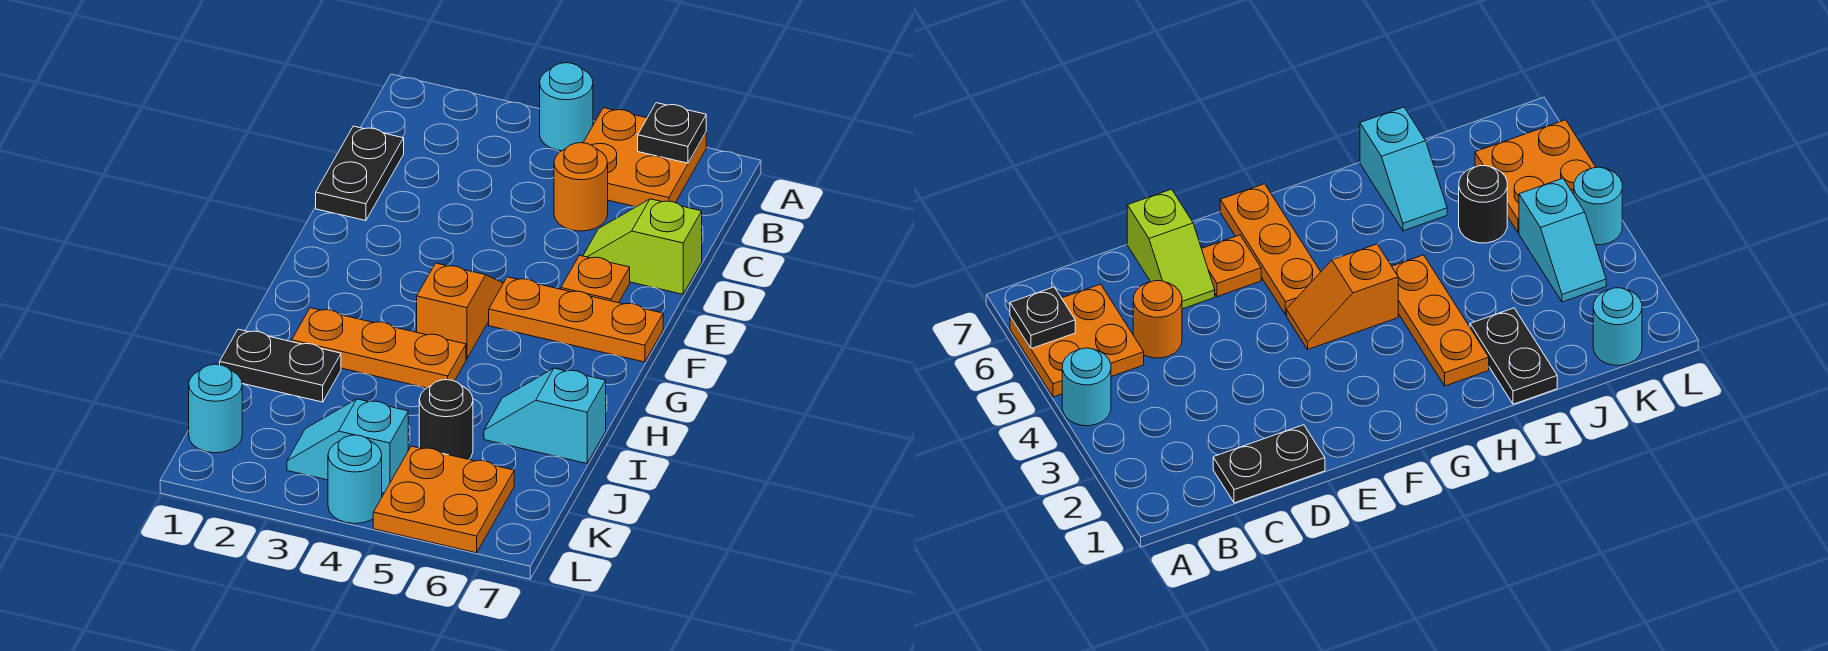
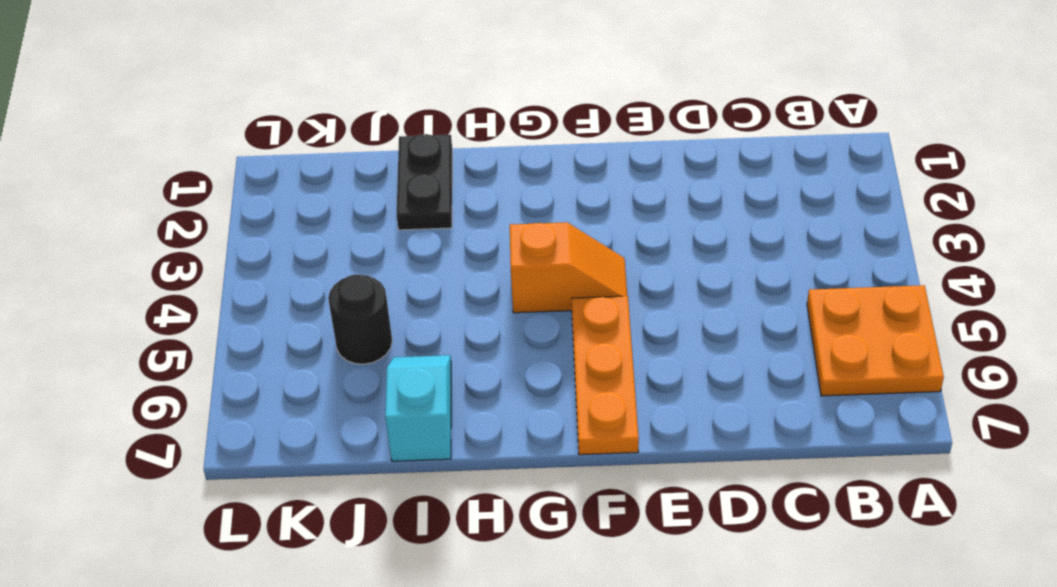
none -> cyan 1x1 round brick [540,63,593,151]
none -> black 1x2 plate [316,126,404,221]
none -> orange 1x1 round brick [554,143,608,231]

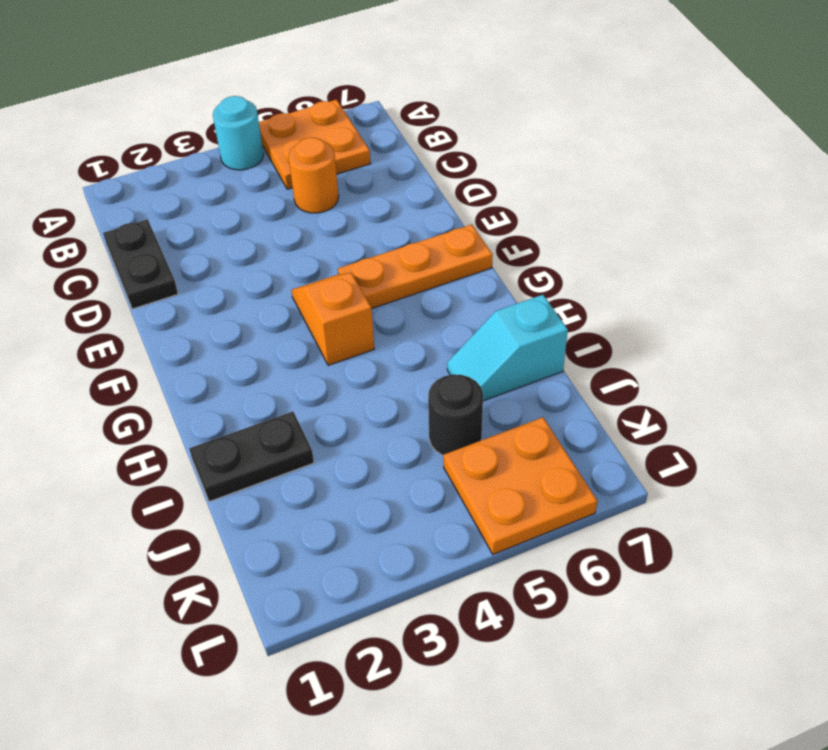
none -> lime 1x2 slope [583,199,702,294]
none -> orange 1x1 plate [561,255,630,303]
none -> orange 1x3 plate [292,308,466,388]

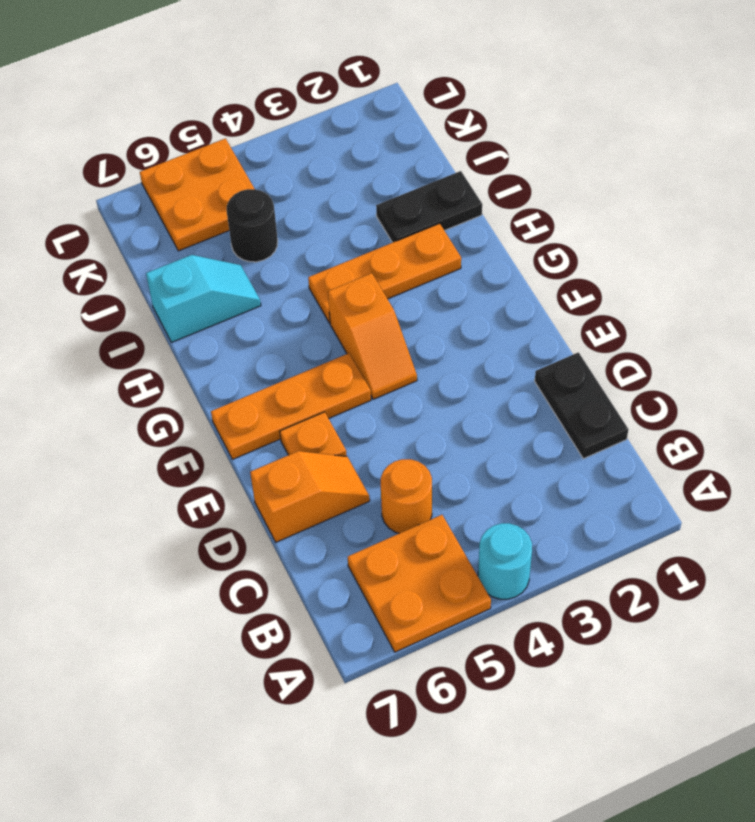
orange 1x2 slope [250,451,370,542] -> lime 1x2 slope [583,199,702,294]
none -> cyan 1x1 round brick [189,364,242,453]
none -> cyan 1x2 slope [287,399,408,493]
none -> cyan 1x1 round brick [328,435,382,523]

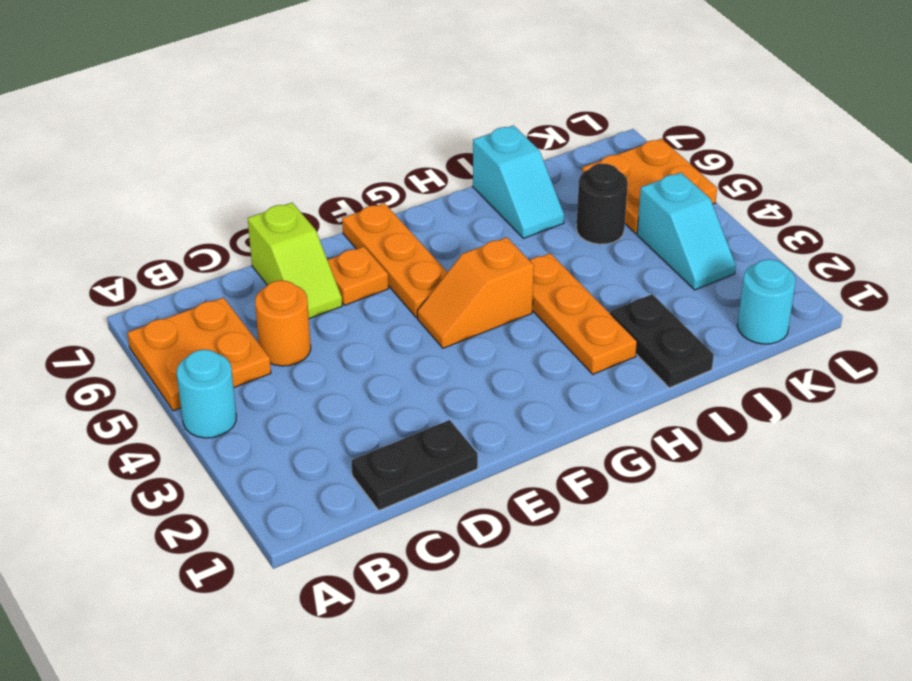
none -> cyan 1x1 round brick [328,435,382,523]
none -> black 1x1 plate [638,103,706,163]

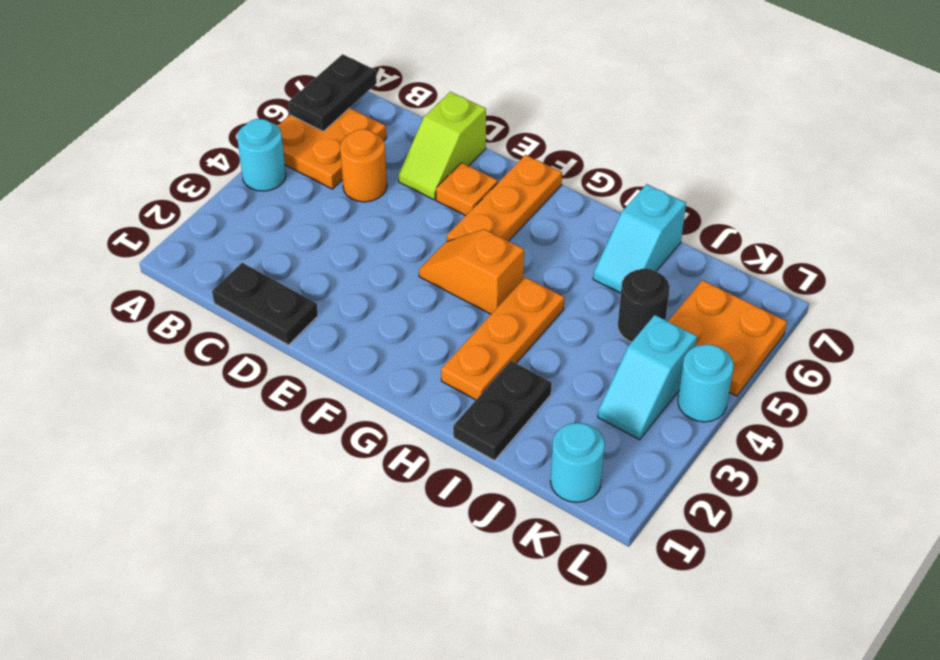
black 1x2 plate [288,54,377,131] -> black 1x1 plate [638,103,706,163]

